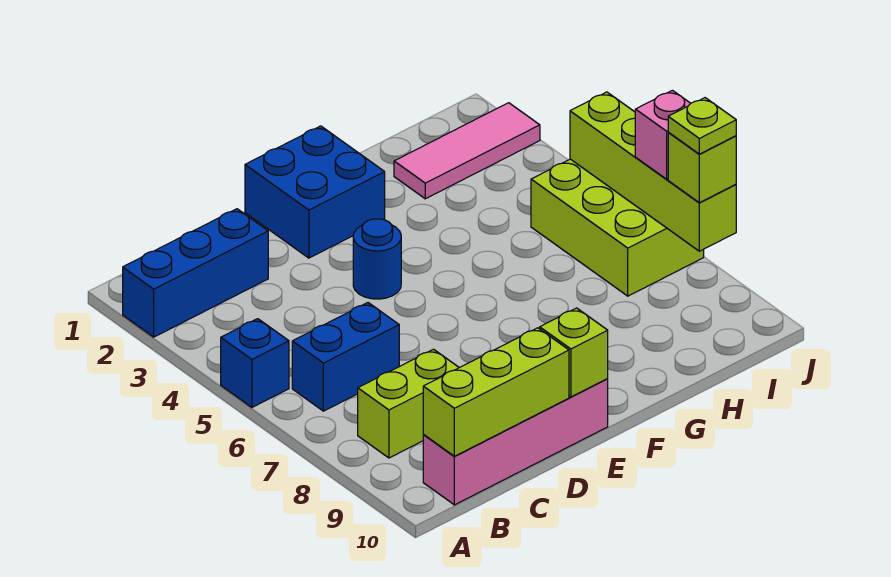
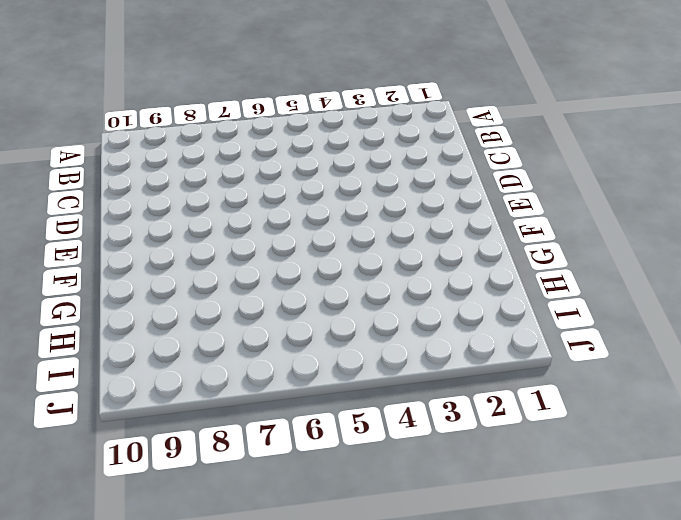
none -> blue 1x3 brick [123,209,268,337]
none -> blue 1x1 brick [221,319,289,407]
none -> blue 1x2 brick [292,303,399,411]

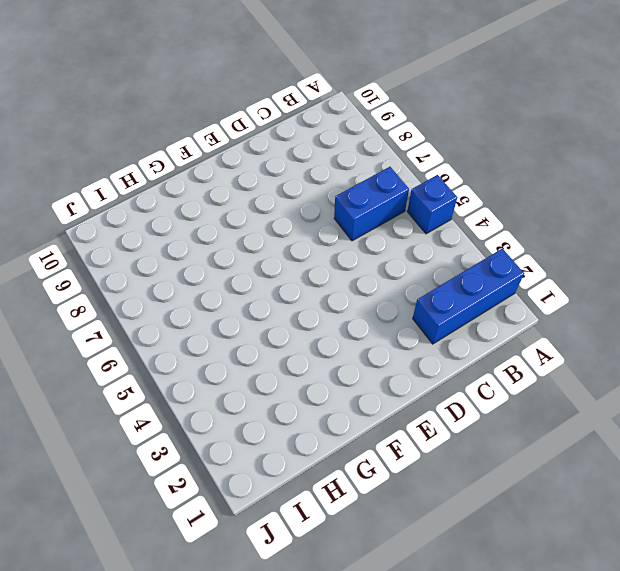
none -> lime 1x2 brick [358,349,459,458]
none -> pink 1x4 brick [423,379,608,505]
none -> blue 2x2 brick [245,126,385,258]

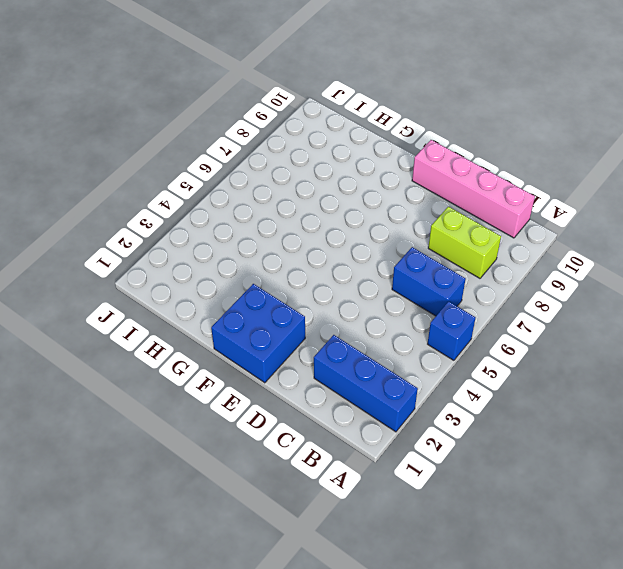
none -> blue 1x1 round brick [353,219,401,299]
none -> pink 1x3 tile [394,103,540,199]
none -> lime 2x3 brick [531,159,704,296]

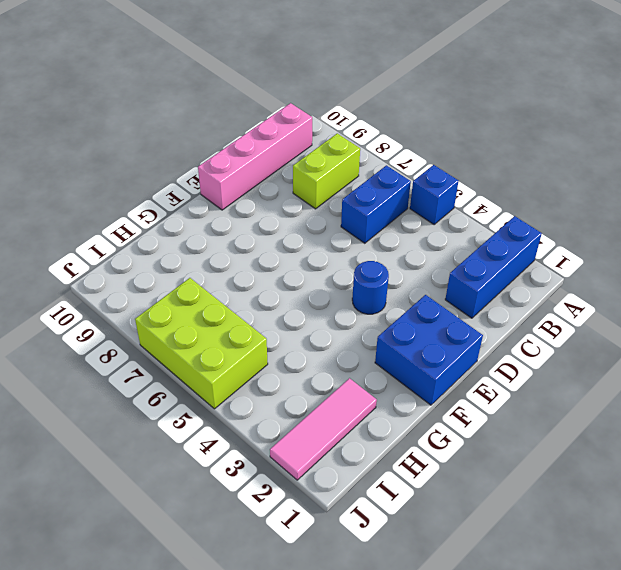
none -> lime 1x3 brick [423,328,569,456]
none -> lime 1x1 brick [540,308,608,397]
none -> lime 1x4 brick [570,92,736,251]

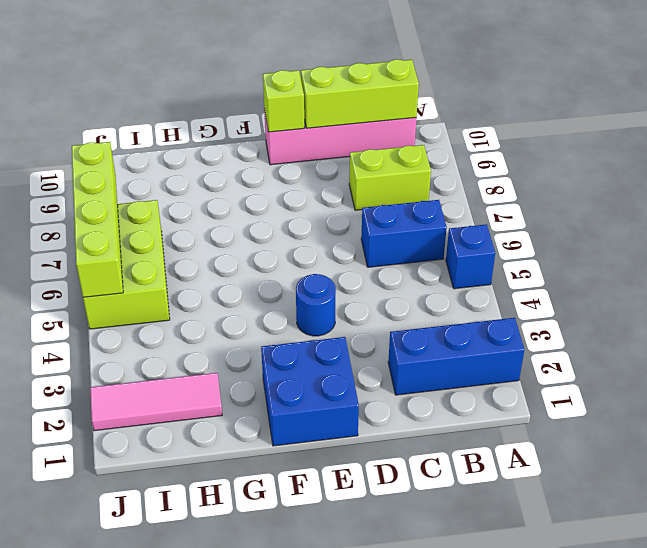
none -> pink 1x1 brick [635,90,691,179]
none -> lime 1x1 brick [668,132,736,203]
none -> lime 1x1 plate [668,98,736,154]

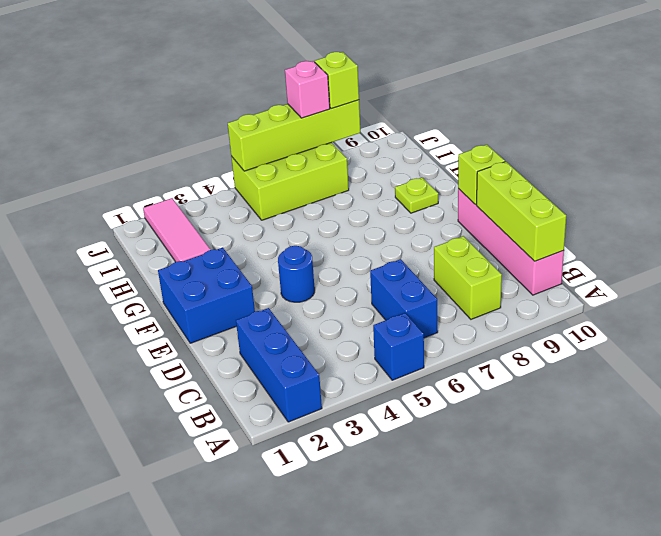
lime 1x1 plate [395,178,438,213] -> lime 1x1 plate moved to [668,98,736,154]

